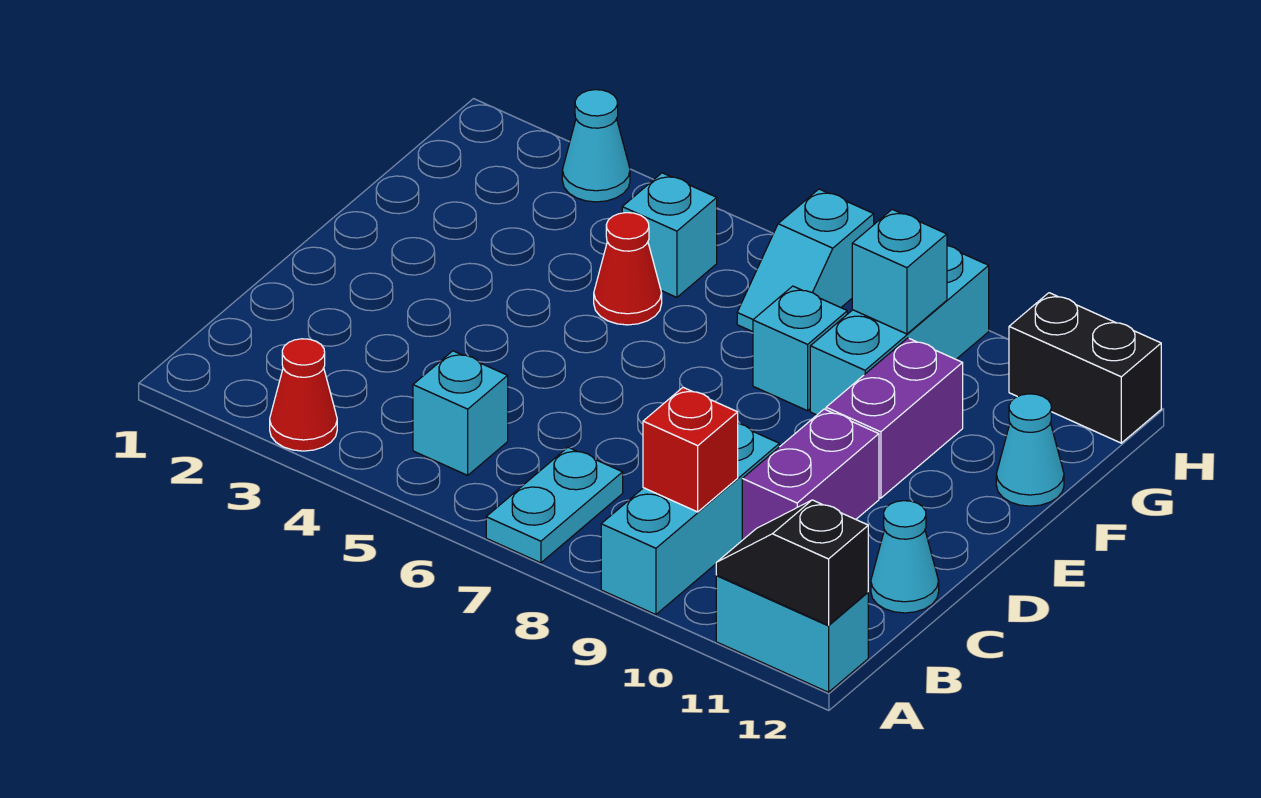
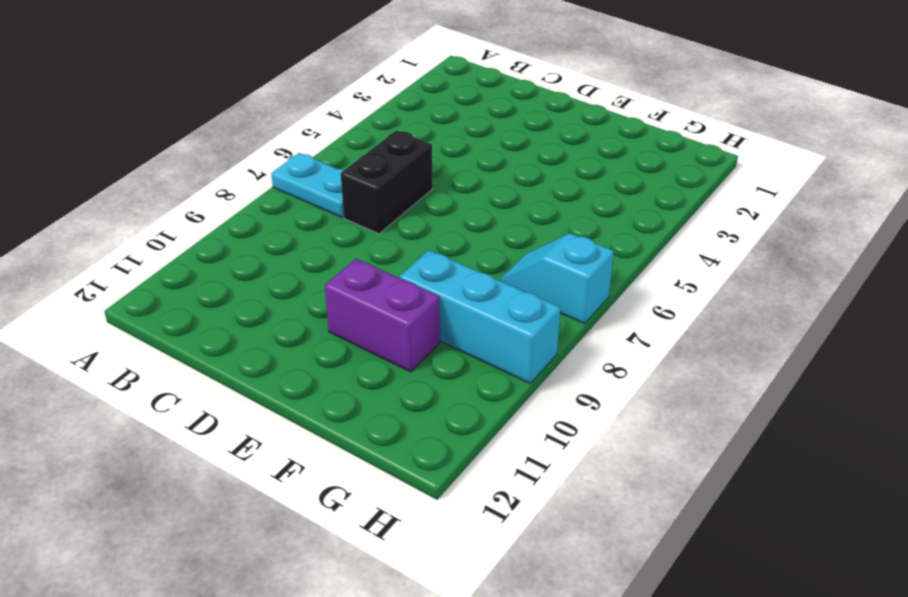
black 1x2 brick [341,130,433,234] -> black 1x2 brick moved to [1009,293,1161,443]
none -> red 1x1 cone [270,339,337,451]
none -> cyan 1x3 brick [601,424,779,615]
none -> cyan 1x2 brick [716,575,868,692]

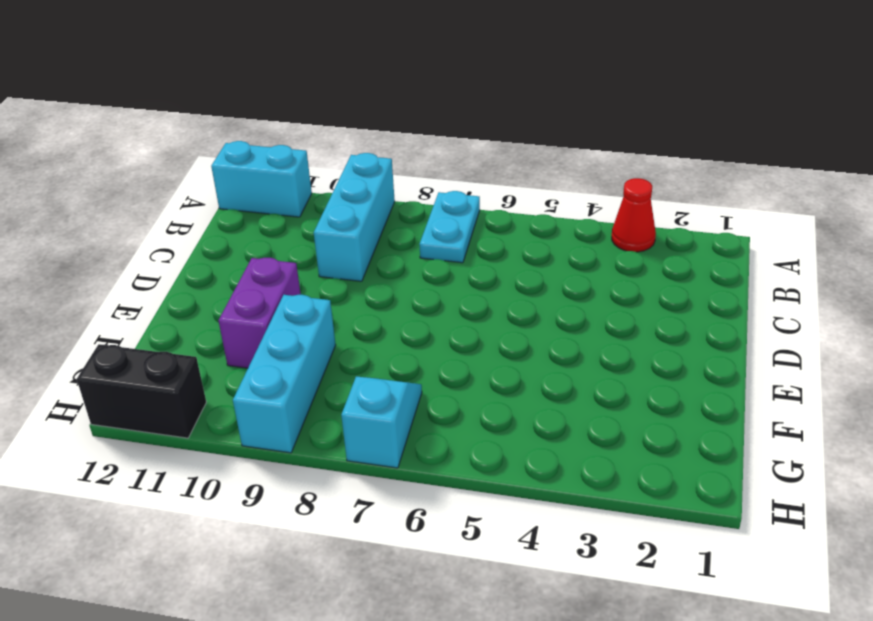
none -> cyan 1x1 brick [413,351,508,475]
none -> purple 1x2 brick [742,409,879,540]
none -> cyan 1x1 cone [871,501,939,613]

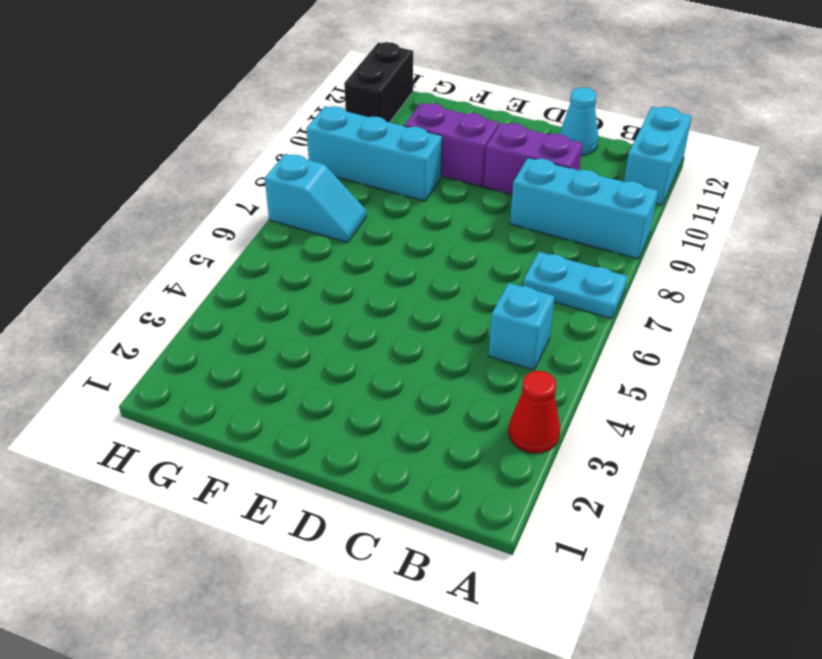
none -> red 1x1 cone [594,213,662,325]
none -> cyan 1x1 brick [753,286,847,411]
none -> cyan 1x1 cone [996,394,1064,506]

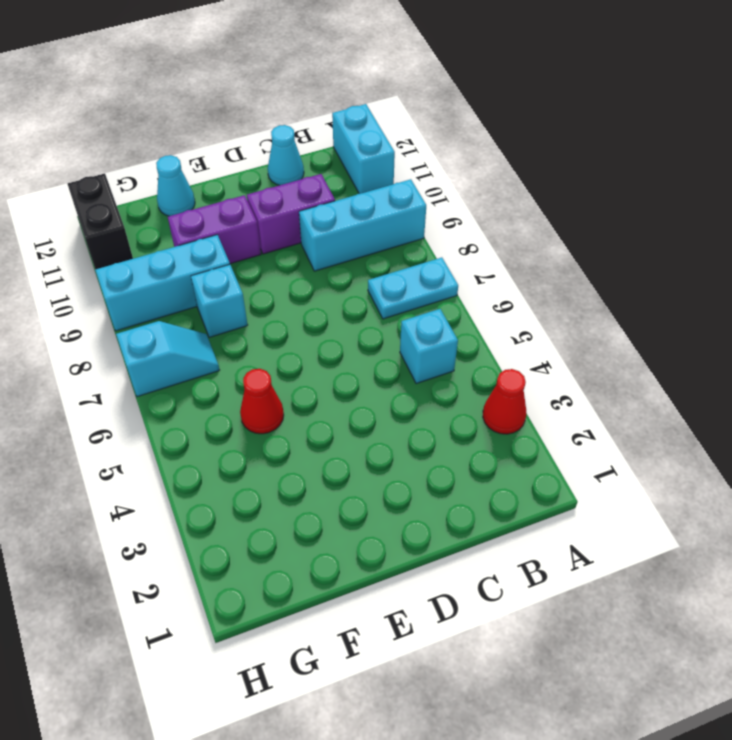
none -> cyan 1x1 brick [622,173,717,297]
none -> cyan 1x1 cone [562,90,630,202]
none -> black 1x2 slope [716,500,868,625]

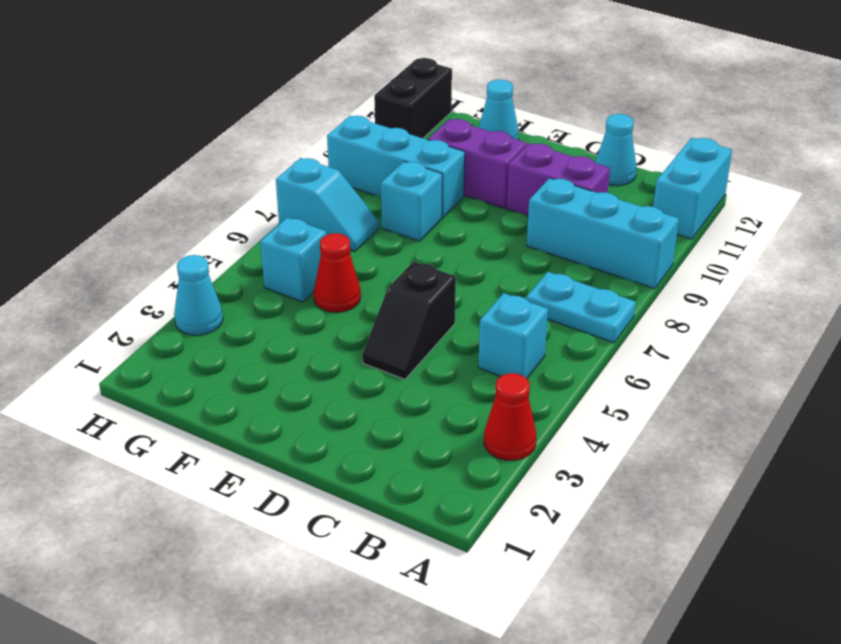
black 1x2 slope [362,262,456,379] -> black 1x2 slope moved to [716,500,868,625]
none -> red 1x1 brick [643,388,738,512]
none -> cyan 1x1 brick [852,209,947,334]

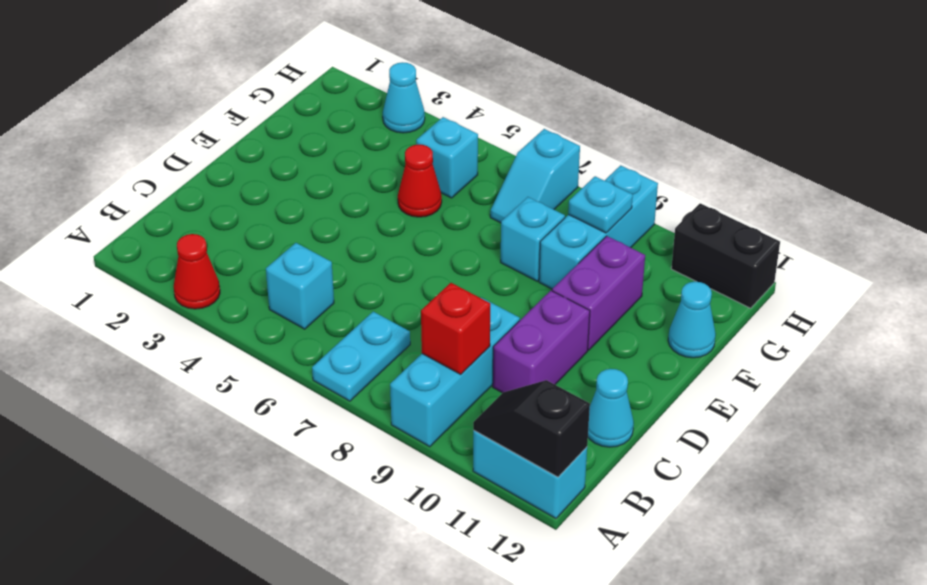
cyan 1x1 plate [568,176,633,233] -> cyan 1x1 brick [852,209,947,334]

